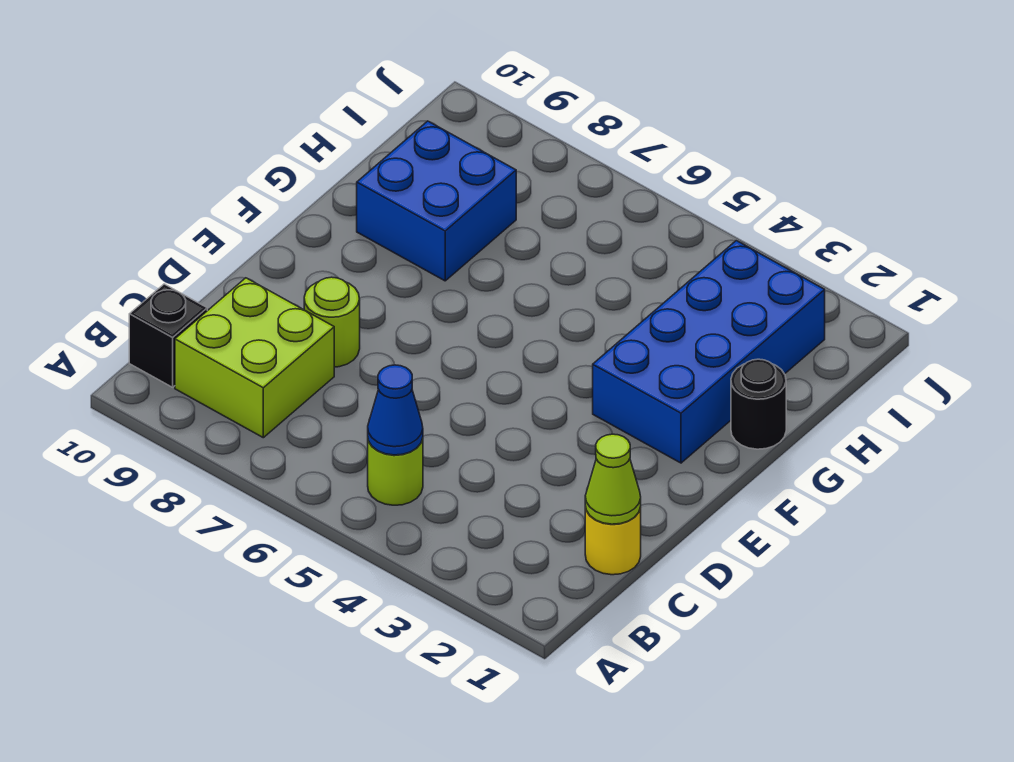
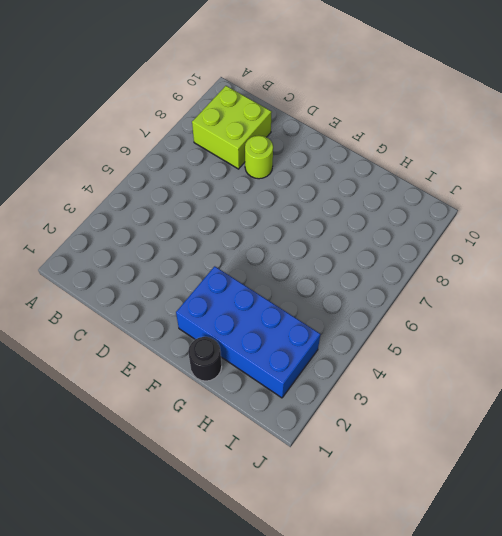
none -> lime 1x1 round brick [368,438,423,505]
none -> black 1x1 brick [129,284,207,387]

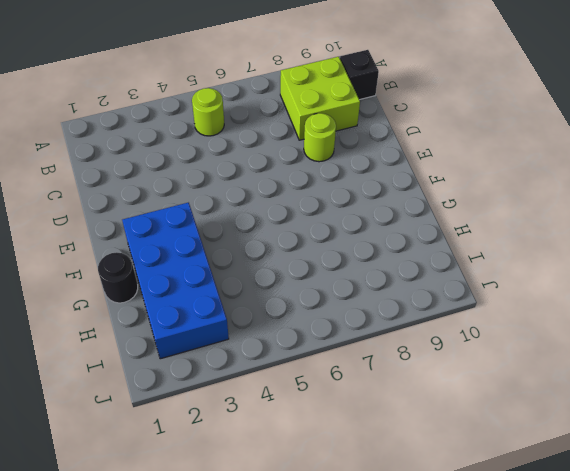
none -> yellow 1x1 round brick [585,506,641,575]
none -> blue 2x2 brick [357,121,516,281]

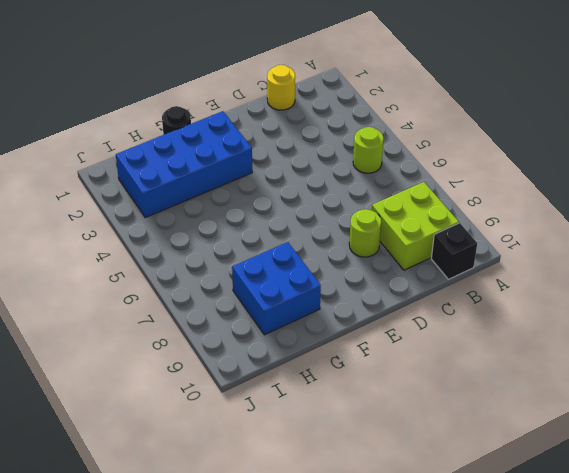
none -> blue 1x1 cone [368,365,423,455]
none -> lime 1x1 cone [585,434,641,524]

